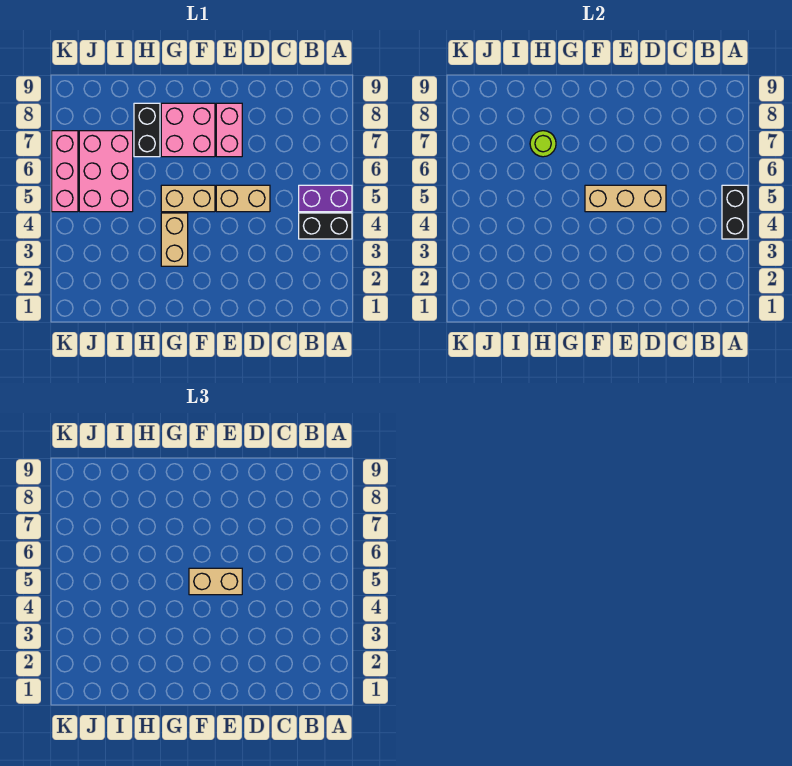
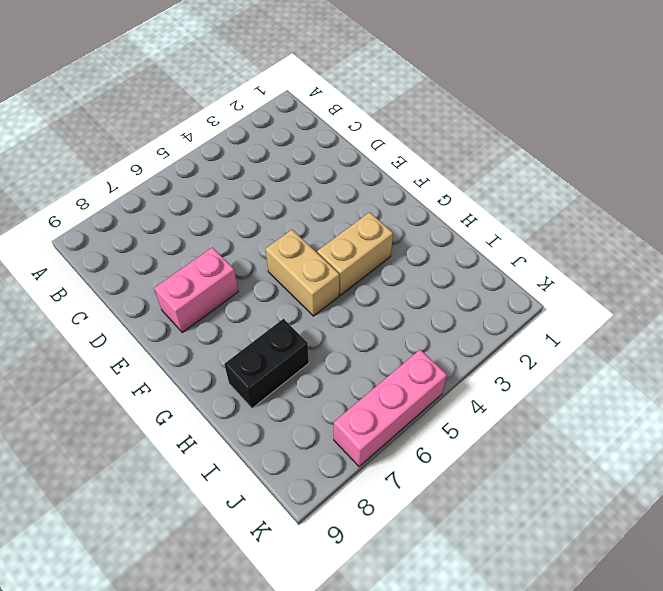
none -> black 1x2 brick [299,213,352,239]
none -> purple 1x2 brick [299,185,352,212]
none -> tan 1x2 brick [216,185,270,212]

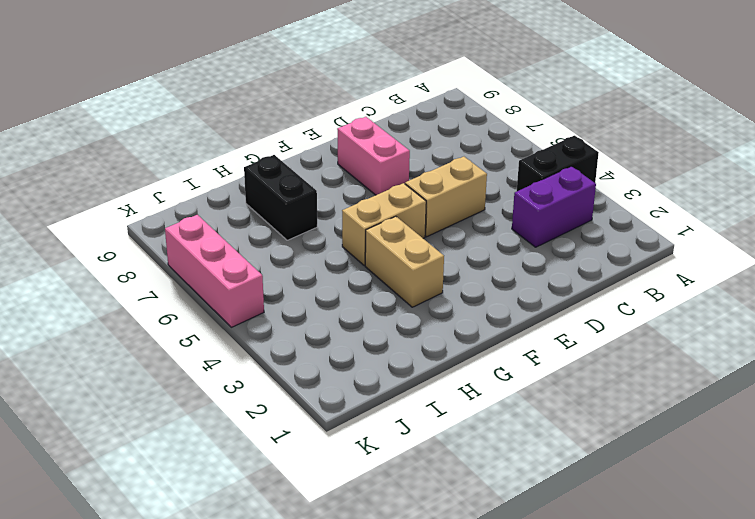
purple 1x2 brick [512,166,596,247] -> purple 1x2 brick moved to [299,185,352,212]
none -> pink 2x2 brick [161,103,215,157]
none -> pink 2x3 brick [79,131,133,212]
none -> black 1x2 brick [722,185,748,239]

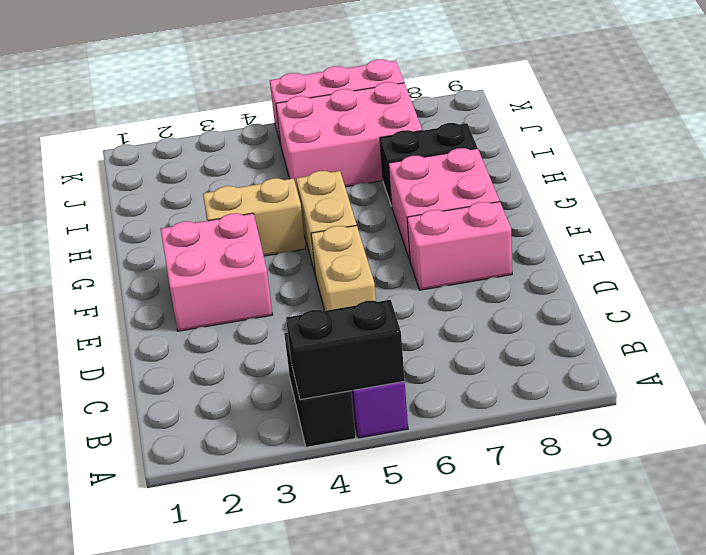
pink 2x2 brick [160,213,273,331] -> none
none -> tan 1x3 brick [585,185,666,212]
none -> lime 1x1 round brick [530,131,556,157]
none -> tan 1x2 brick [189,568,242,595]

